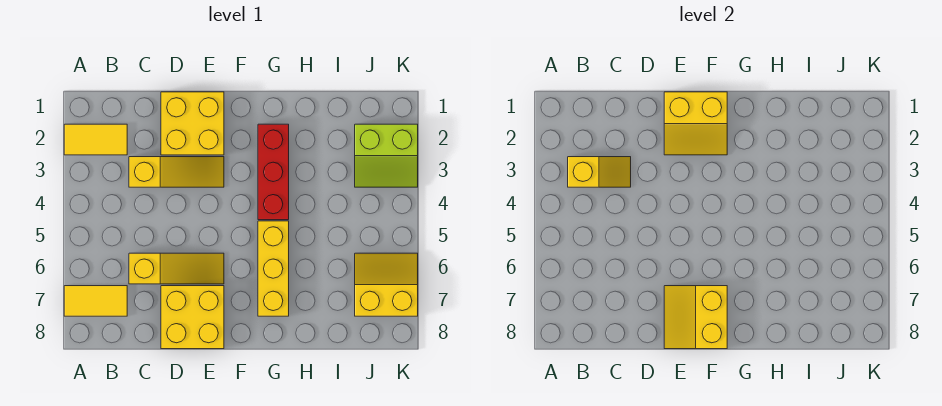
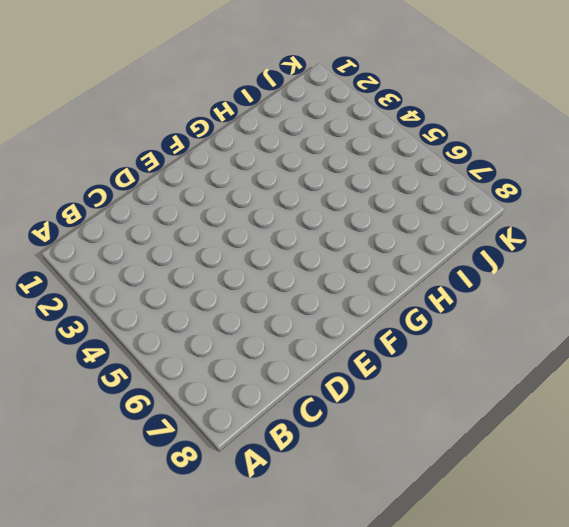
none -> yellow 1x2 tile [64,124,127,155]
none -> yellow 1x2 tile [64,286,127,316]
none -> yellow 1x3 slope [129,157,224,187]

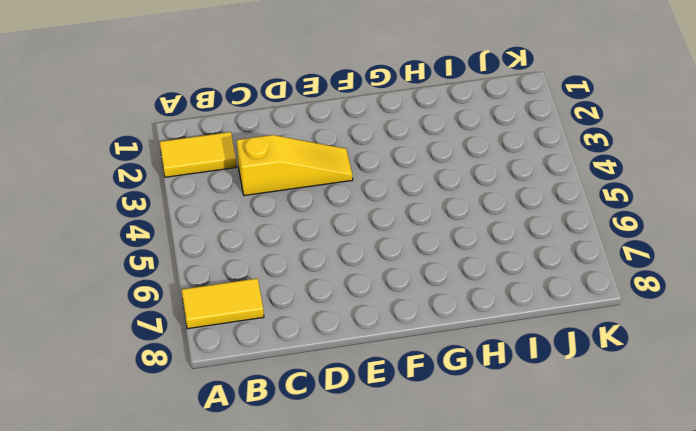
none -> yellow 1x3 slope [129,253,224,284]
none -> yellow 2x2 brick [161,92,224,155]
none -> yellow 2x2 brick [161,286,224,349]

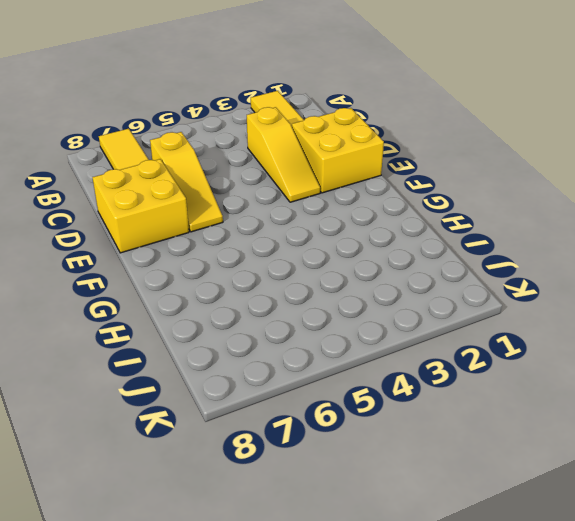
none -> red 1x3 brick [258,124,289,220]
none -> yellow 1x3 brick [258,221,289,316]
none -> lime 2x2 slope [355,124,418,187]

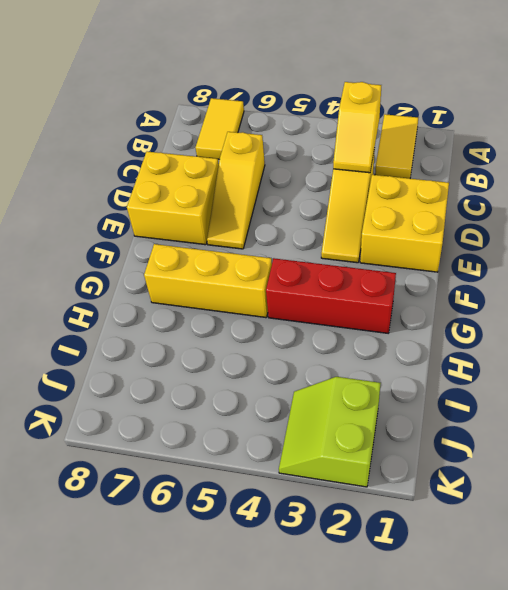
none -> yellow 2x2 slope [355,253,418,316]
none -> yellow 2x2 slope [664,92,727,155]
none -> yellow 2x2 slope [664,286,727,349]

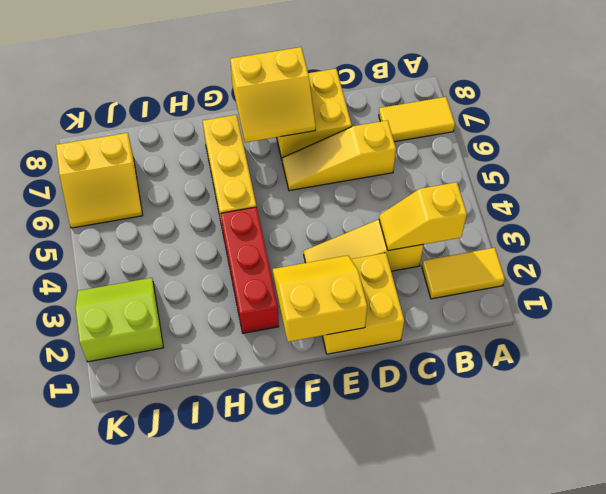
yellow 2x2 slope [230,47,316,142] -> yellow 2x2 slope turned to [664,286,727,349]

